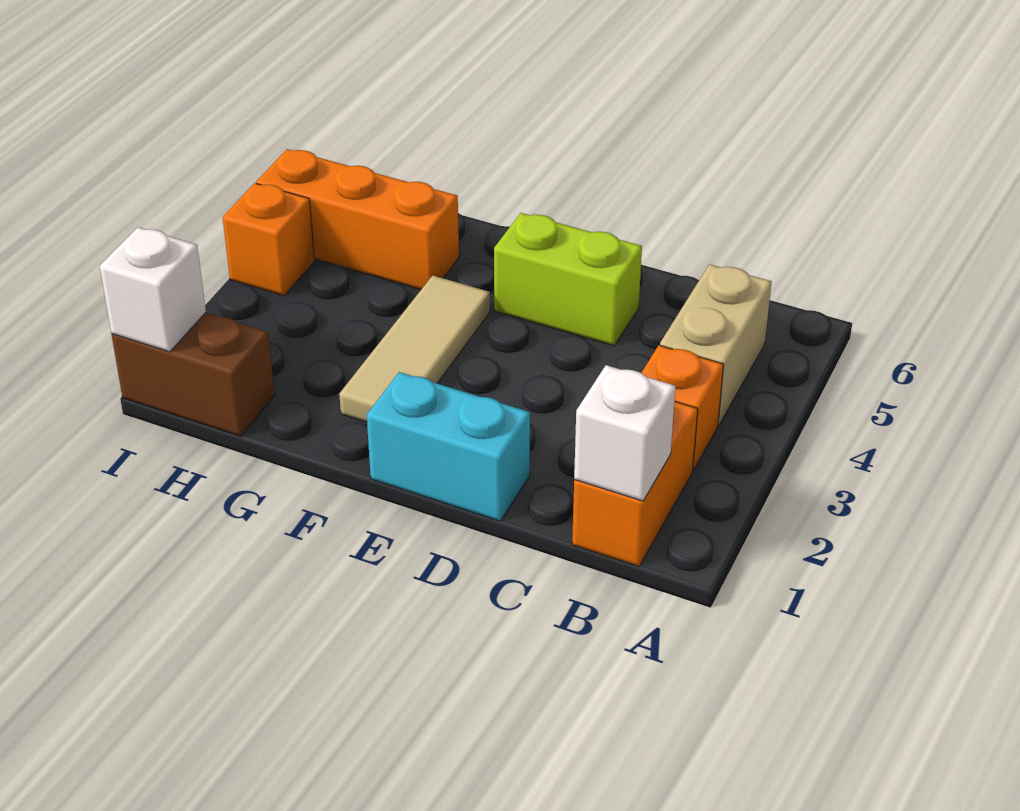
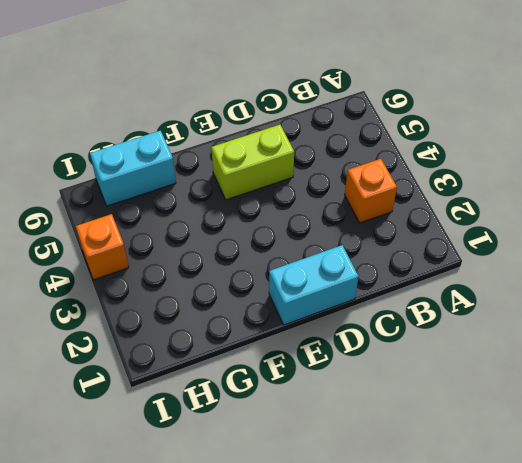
cyan 1x2 brick [90,131,176,206] -> none
none -> orange 1x2 brick [572,401,698,567]
none -> tan 1x2 brick [660,264,772,426]

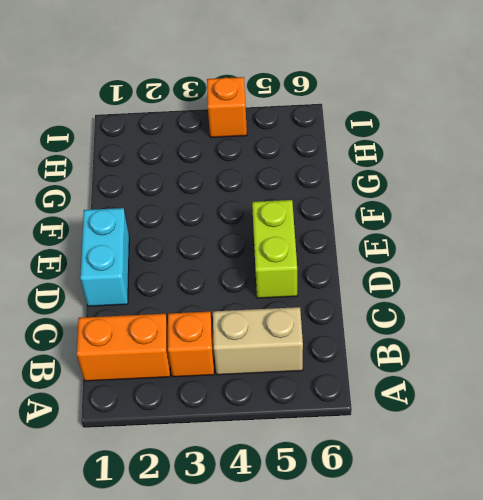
none -> tan 1x3 tile [339,275,490,422]
none -> orange 1x3 brick [256,149,459,290]

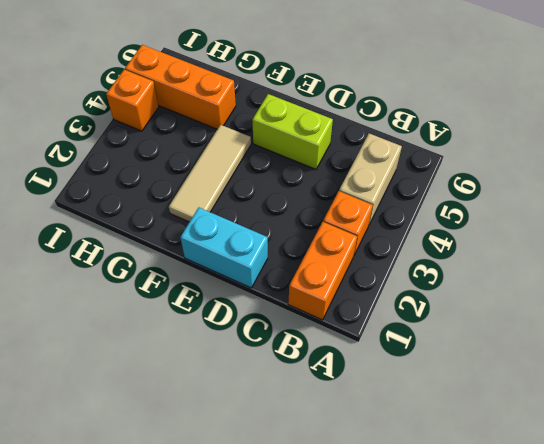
none -> brown 1x2 brick [112,313,275,437]
none -> white 1x1 brick [574,365,676,501]

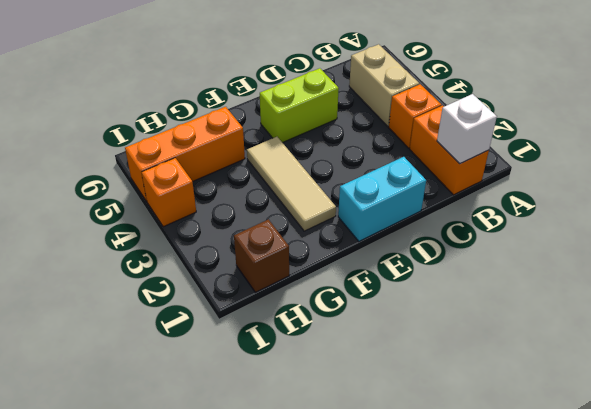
brown 1x1 brick [234,219,289,292] -> brown 1x2 brick [112,313,275,437]
none -> white 1x1 brick [100,227,206,352]

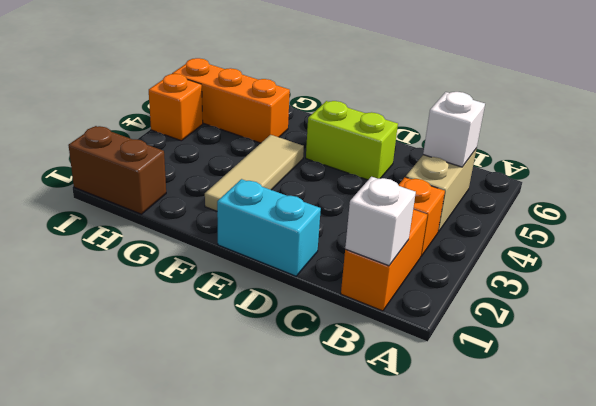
white 1x1 brick [423,92,485,167] -> white 1x1 brick moved to [100,227,206,352]

